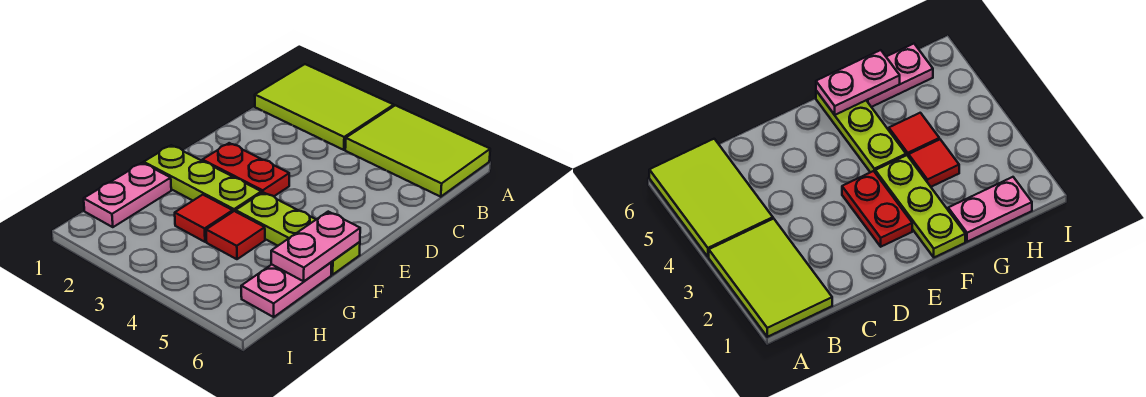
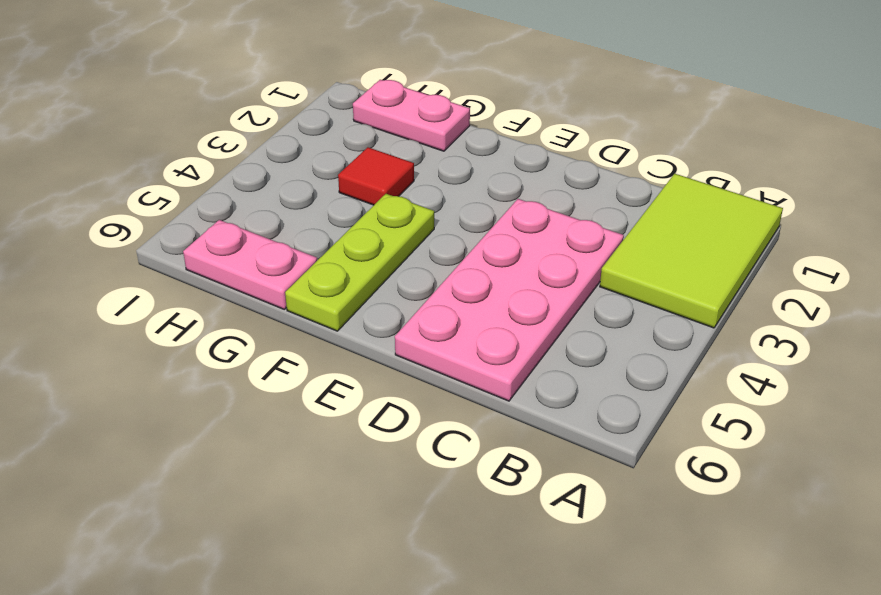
pink 2x4 plate [395,199,624,401] -> none
none -> lime 2x3 tile [345,105,490,197]
none -> red 1x2 plate [202,143,289,196]

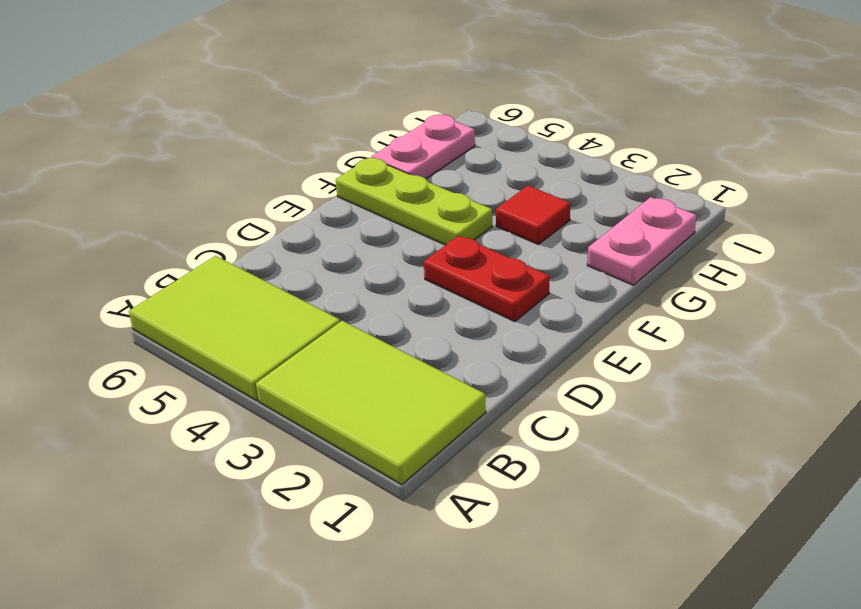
none -> lime 1x3 plate [144,145,261,211]
none -> red 1x1 tile [206,211,265,259]

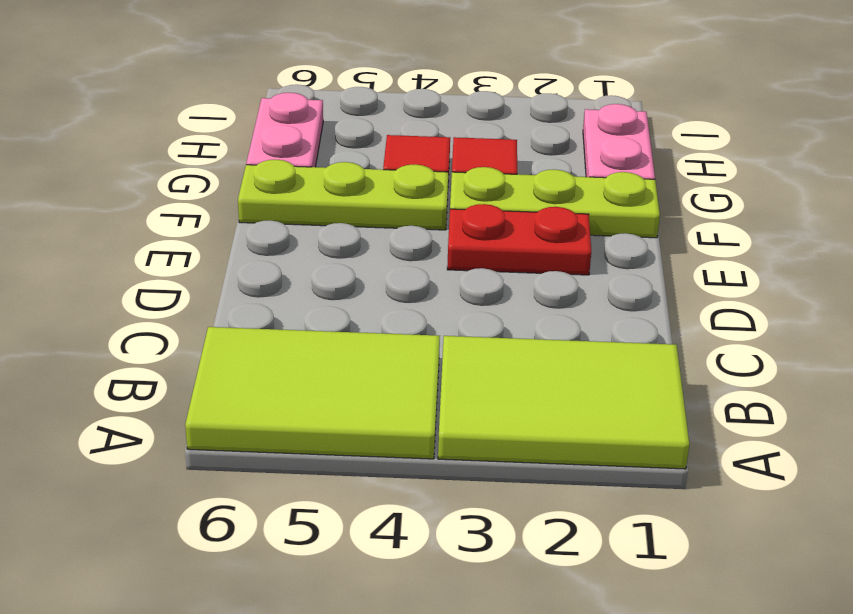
none -> pink 1x2 plate [271,212,360,281]

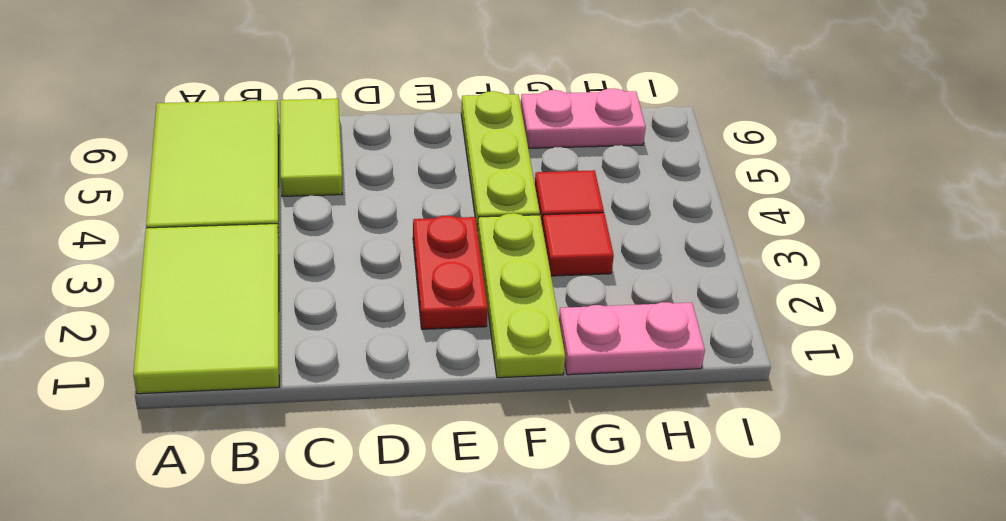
lime 1x2 tile [280,99,342,196] -> none
none -> pink 1x2 plate [271,212,360,281]

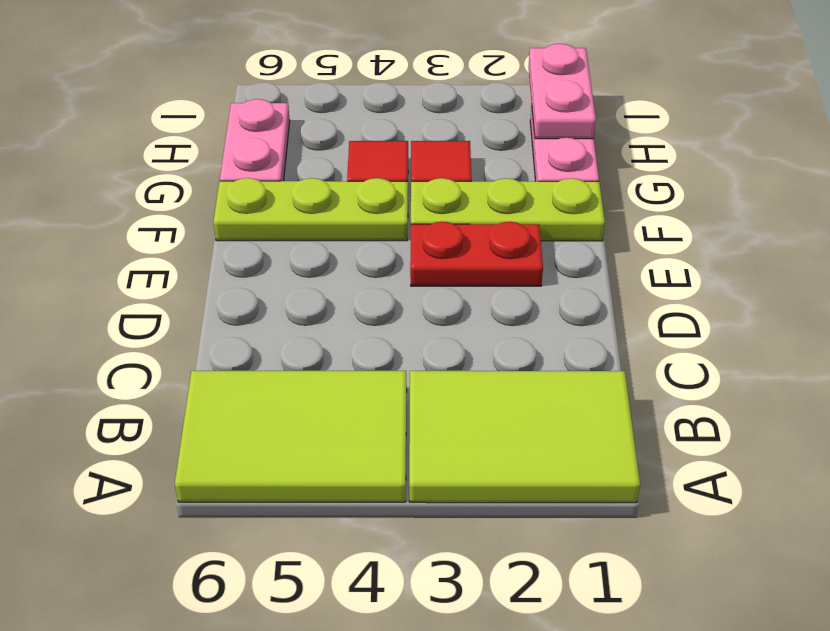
pink 1x2 plate [529,44,596,139] -> pink 1x2 plate moved to [271,212,360,281]

